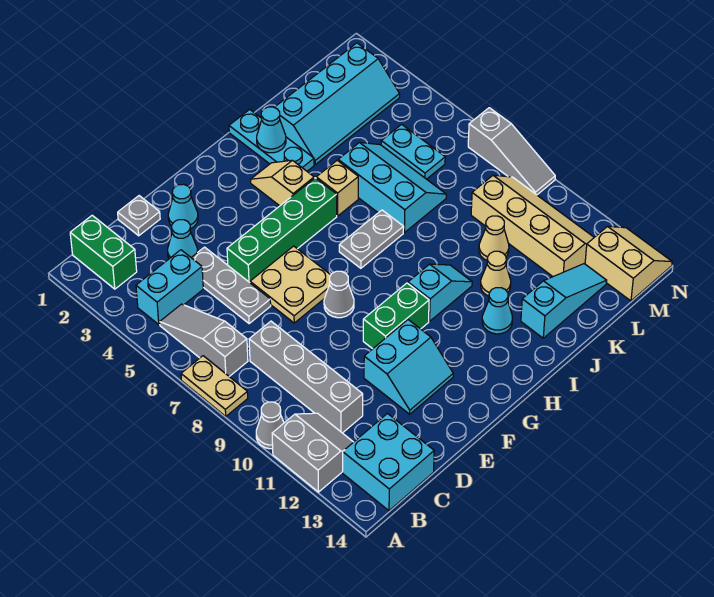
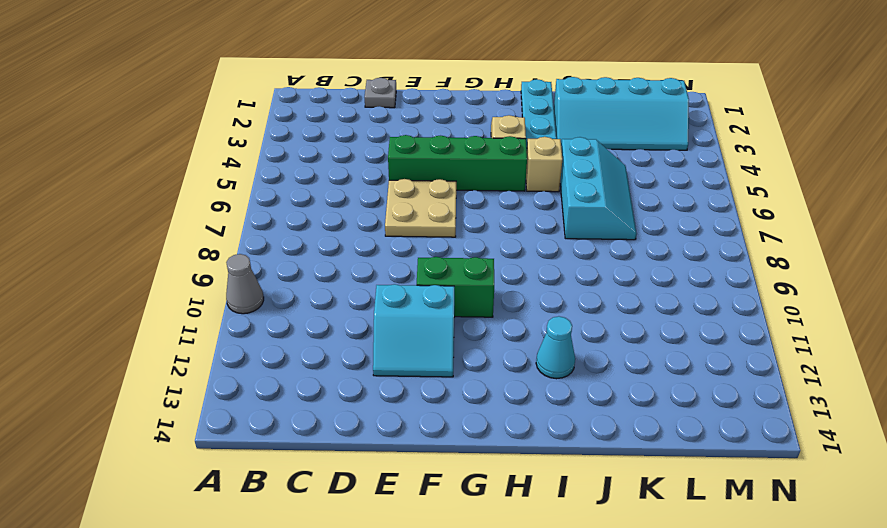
none -> tan 1x2 plate [181,356,248,416]
none -> grey 2x2 slope [272,413,353,492]
none -> green 1x2 brick [70,215,137,289]
none -> cyan 1x2 brick [136,250,203,325]

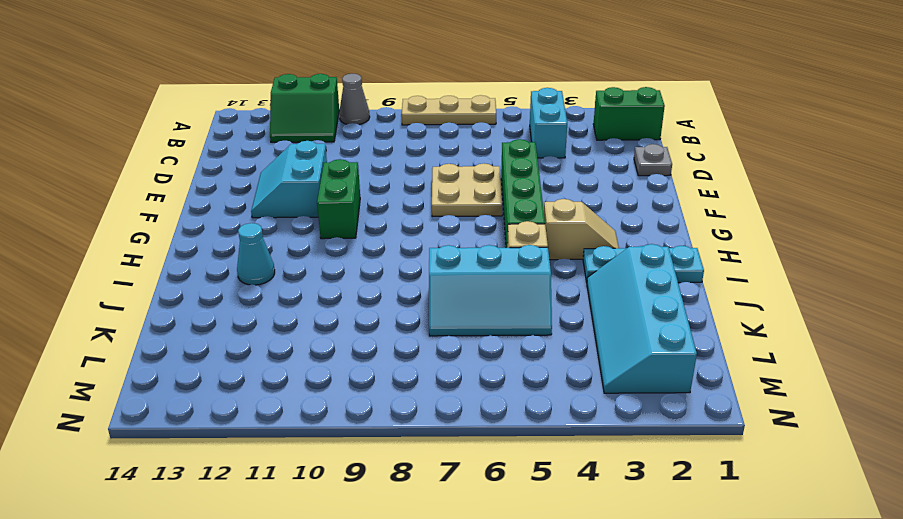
tan 1x3 plate [402,95,496,125] -> tan 1x2 plate [181,356,248,416]
green 2x2 slope [270,74,339,142] -> grey 2x2 slope [272,413,353,492]
none -> grey 1x3 slope [160,304,248,376]
none -> cyan 2x2 brick [343,414,434,511]
none -> grey 1x4 brick [249,321,363,433]
none -> cyan 1x1 cone [168,220,198,259]

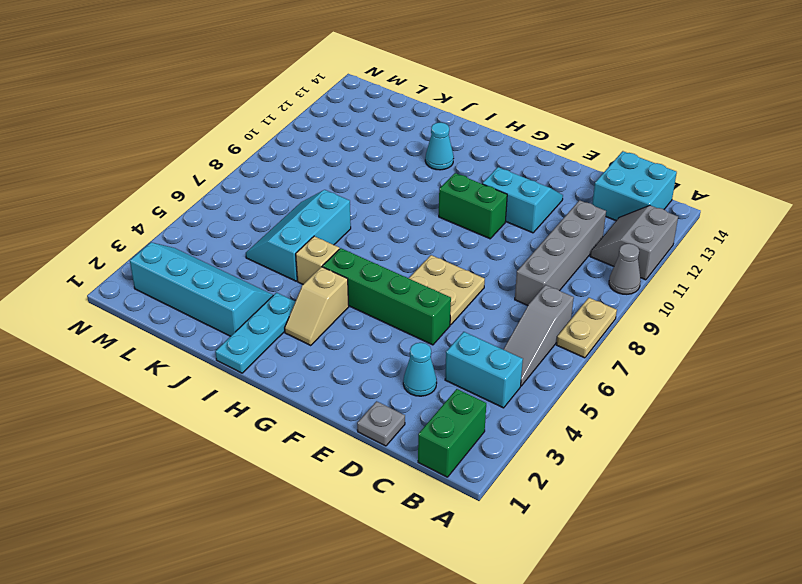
none -> grey 1x3 plate [191,247,271,324]
none -> cyan 1x1 cone [168,184,198,229]
none -> grey 1x1 cone [324,271,354,318]
none -> grey 1x2 plate [339,210,404,268]

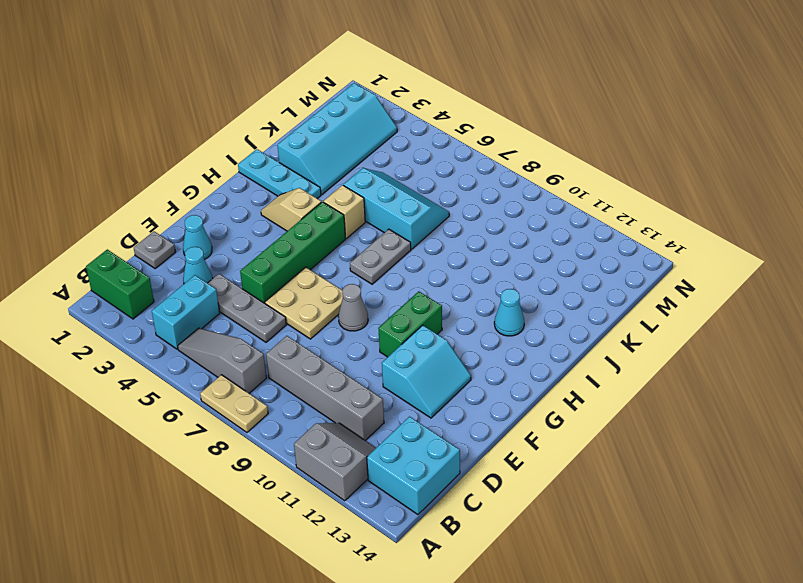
none -> grey 1x1 cone [256,402,284,449]
none -> cyan 1x2 slope [408,264,472,321]
none -> tan 1x1 cone [481,251,511,296]
none -> cyan 1x3 slope [521,264,607,338]

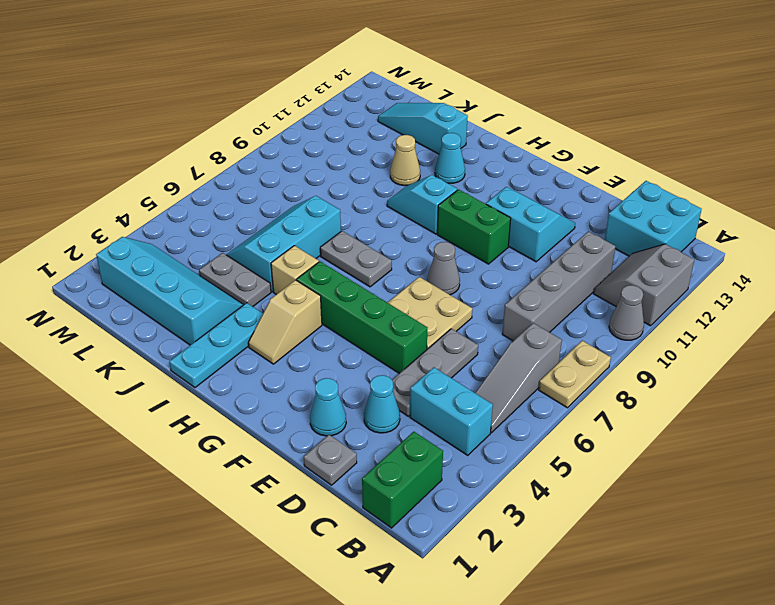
grey 1x2 plate [199,253,271,307] -> none
none -> tan 1x1 cone [479,216,509,260]
none -> cyan 1x2 plate [381,124,445,179]
none -> tan 2x4 slope [471,175,594,277]
none -> tan 2x2 slope [585,226,672,301]

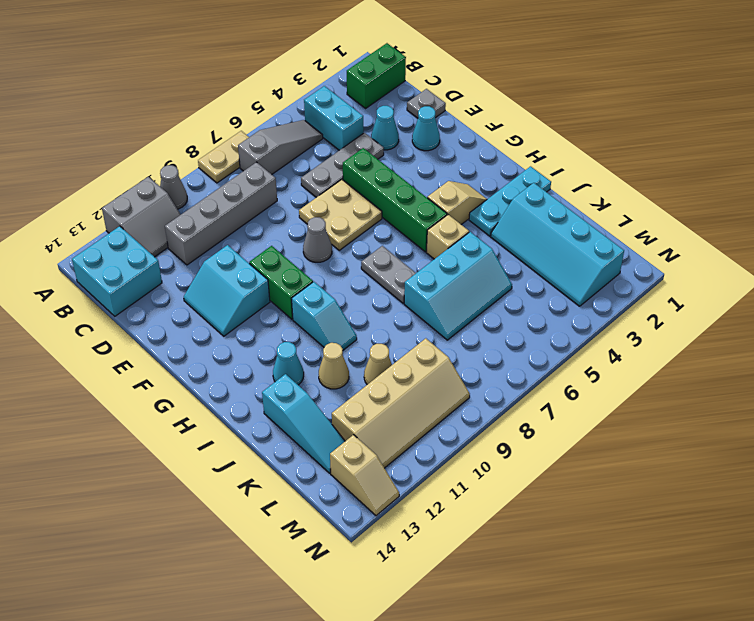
tan 1x2 slope [330,435,399,516] -> tan 2x2 slope [585,226,672,301]
none -> cyan 1x2 plate [381,124,445,179]
none -> grey 1x3 slope [468,108,555,195]
none -> cyan 1x1 cone [257,107,286,153]

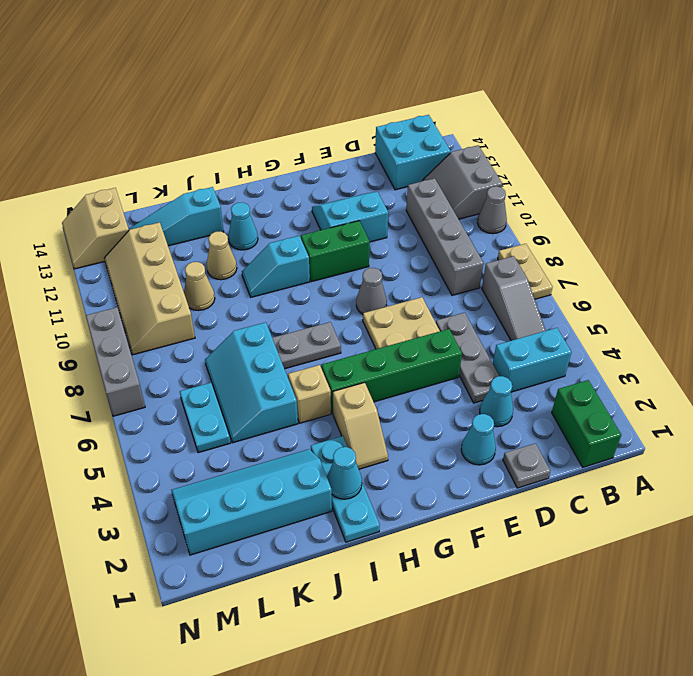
grey 1x3 brick [86,307,145,416] -> grey 1x3 slope [468,108,555,195]

